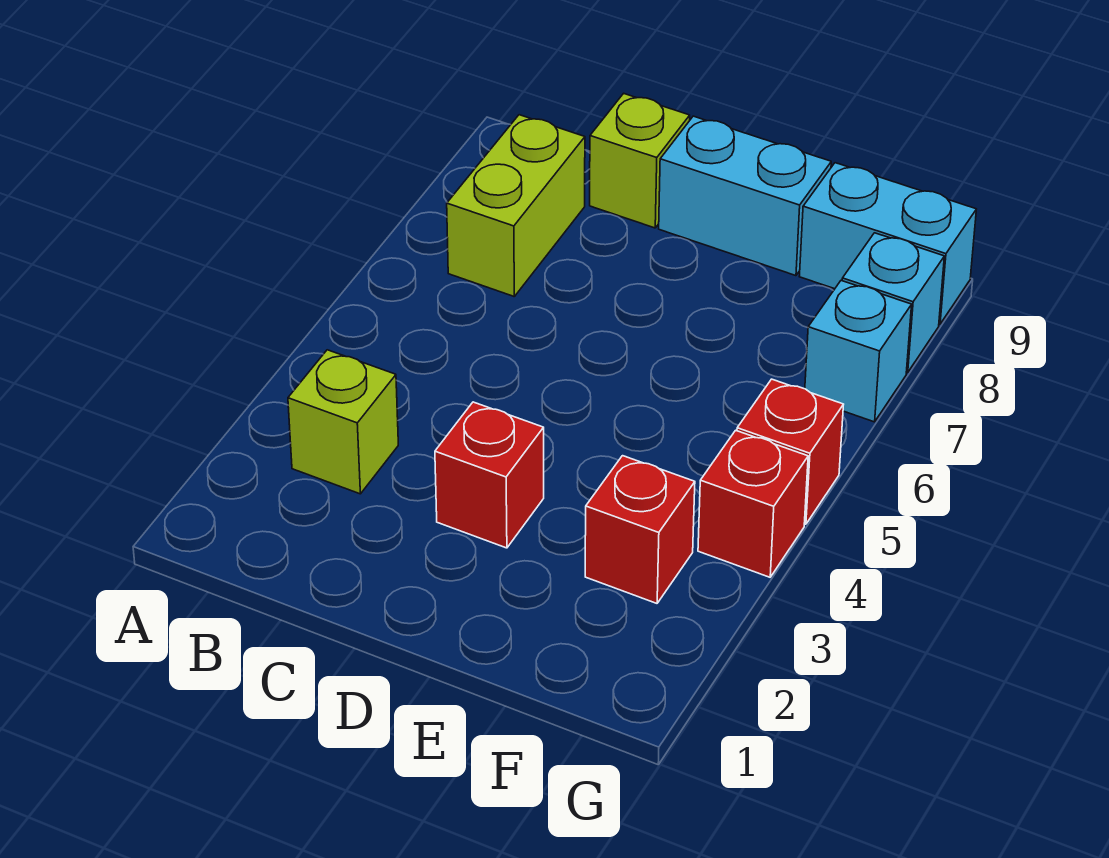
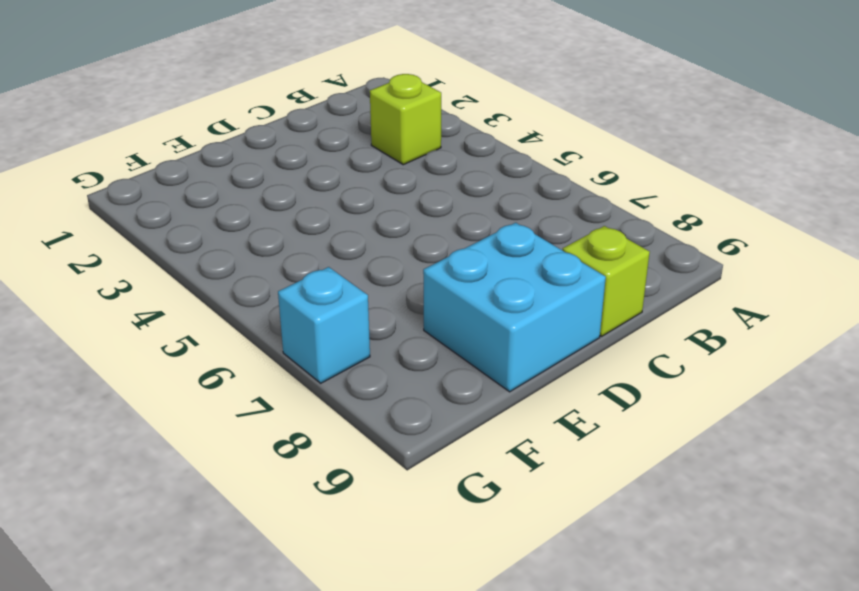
cyan 2x2 brick [423,223,606,392] -> cyan 1x2 brick [659,116,831,276]
none -> lime 1x2 brick [447,115,585,296]
none -> red 1x1 brick [435,402,544,548]

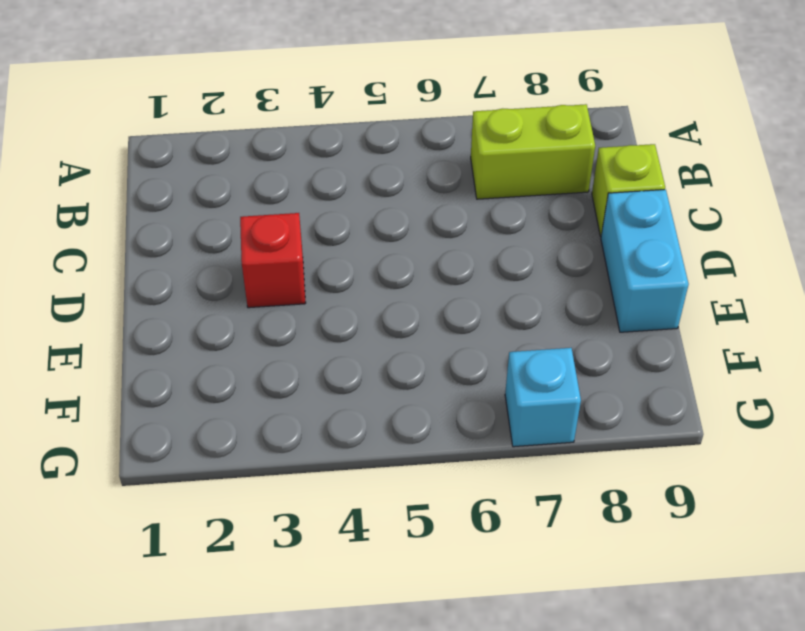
none -> lime 1x1 brick [288,350,398,494]
none -> red 1x1 brick [585,456,695,603]

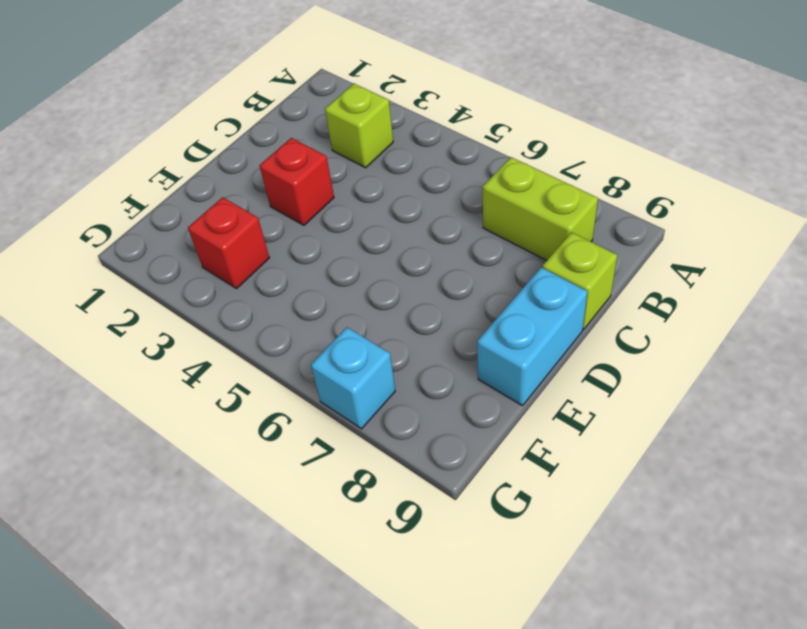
none -> cyan 1x2 brick [799,163,976,324]
none -> red 1x1 brick [698,430,808,577]

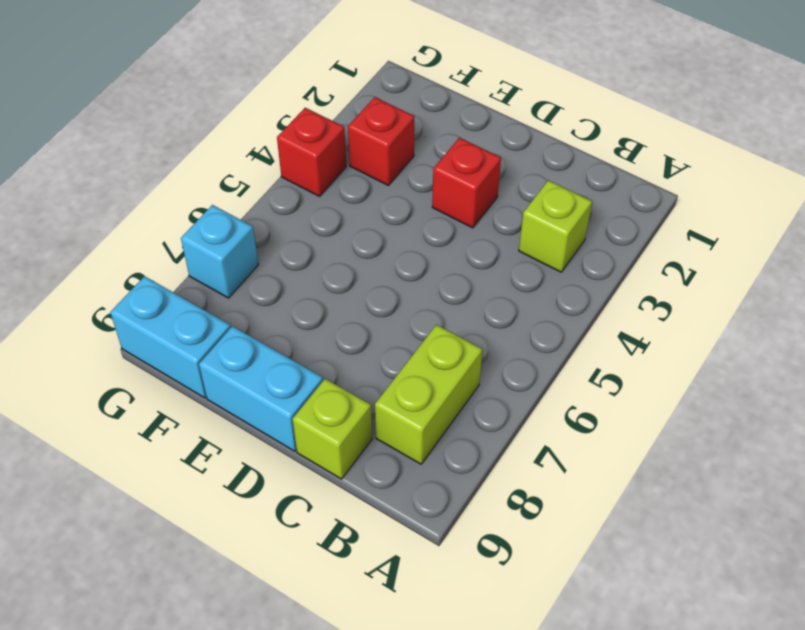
none -> red 1x1 brick [737,379,844,524]
none -> cyan 1x1 brick [842,233,944,372]

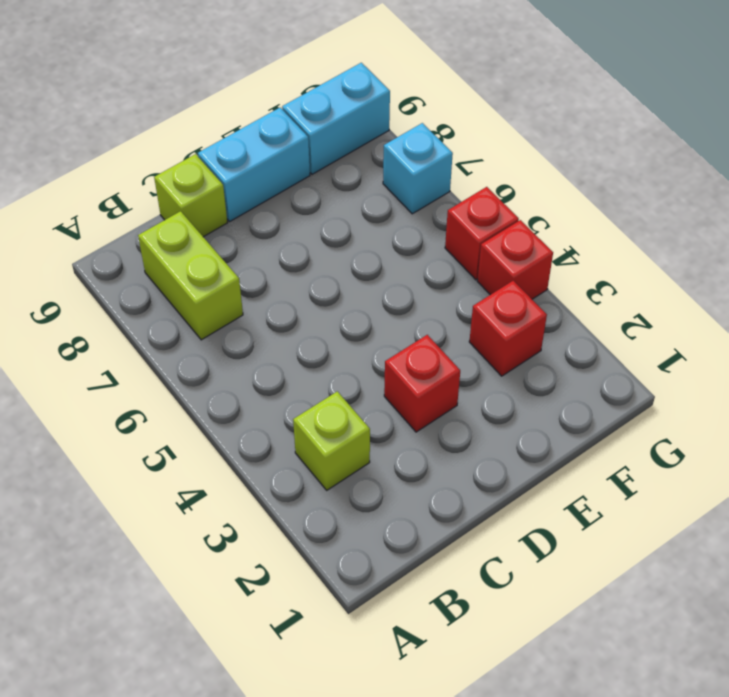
none -> cyan 1x1 brick [842,233,944,372]

